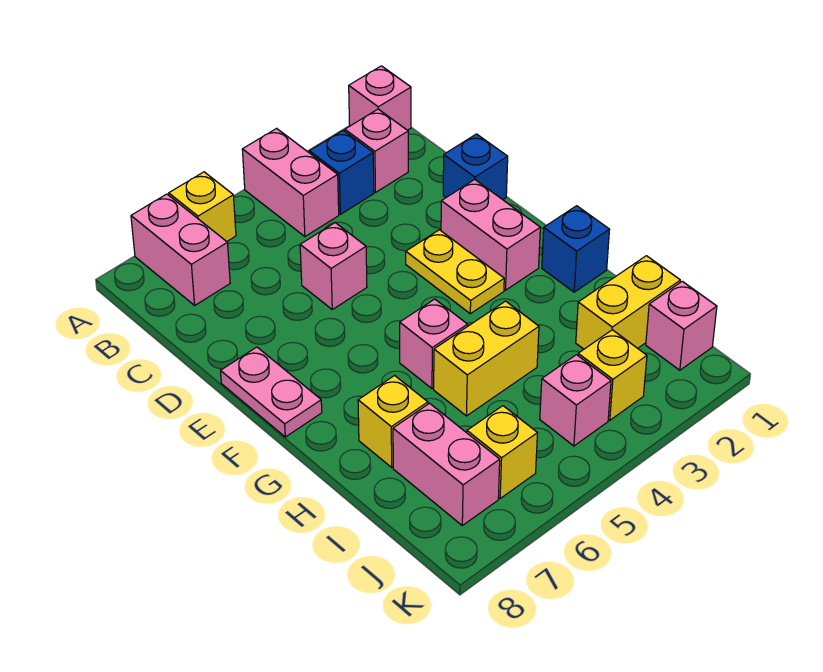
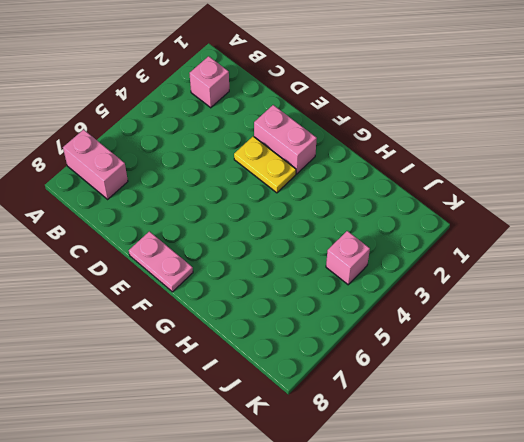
none -> pink 1x1 brick [349,66,411,130]
none -> pink 1x2 brick [242,128,339,237]
none -> yellow 1x1 brick [169,172,236,241]

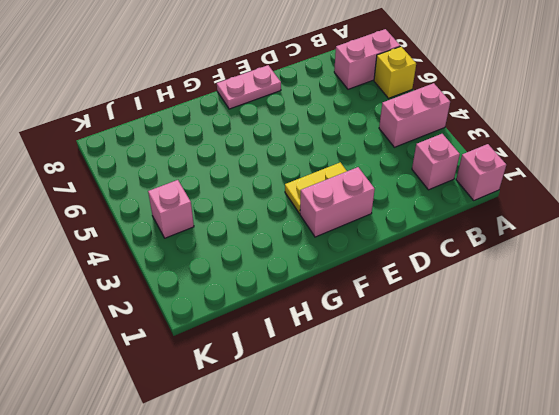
none -> blue 1x1 brick [309,130,374,214]
none -> blue 1x1 brick [443,134,508,200]
none -> pink 1x1 brick [300,223,367,309]

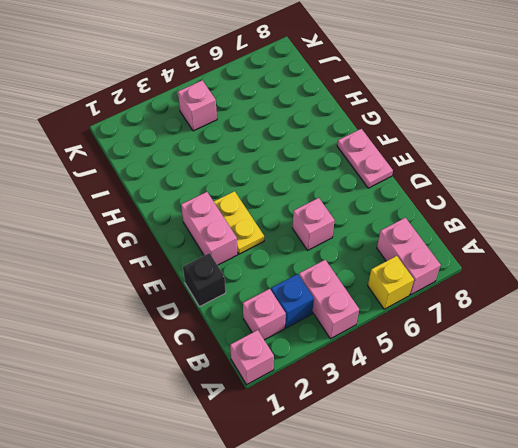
black 1x1 brick [183,253,226,307] -> blue 1x1 brick [443,134,508,200]
none -> blue 1x1 brick [542,206,610,292]
none -> pink 1x1 brick [400,299,468,389]
none -> yellow 1x2 brick [434,301,539,416]

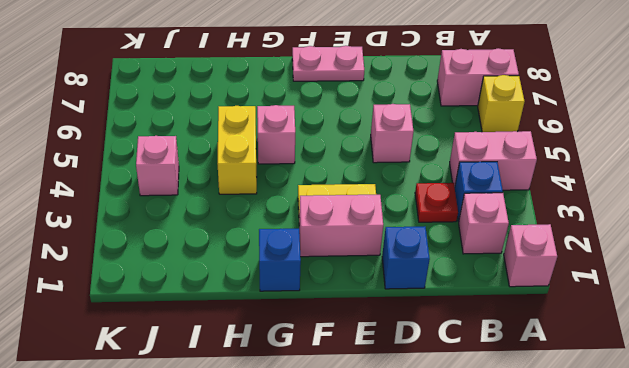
red 1x1 plate [415,183,458,222] -> none
none -> yellow 1x1 brick [358,376,428,467]
none -> yellow 1x2 brick [576,256,680,349]
none -> pink 1x2 brick [393,403,500,525]

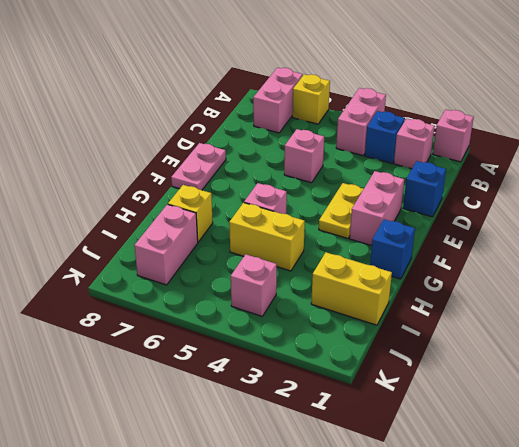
none -> pink 1x1 brick [646,281,717,370]
none -> yellow 1x1 brick [578,330,647,420]
none -> yellow 1x1 brick [467,406,537,498]

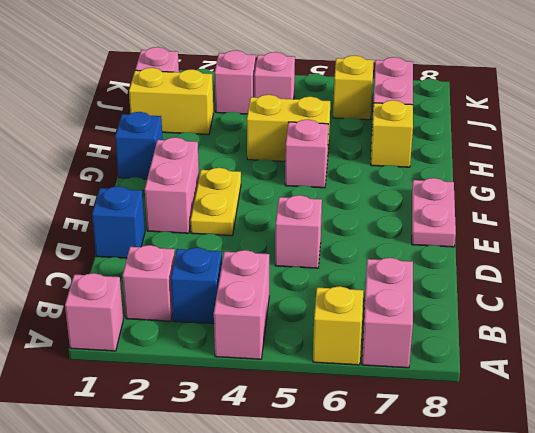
pink 1x1 brick [215,50,256,114] -> yellow 1x1 brick [578,330,647,420]

